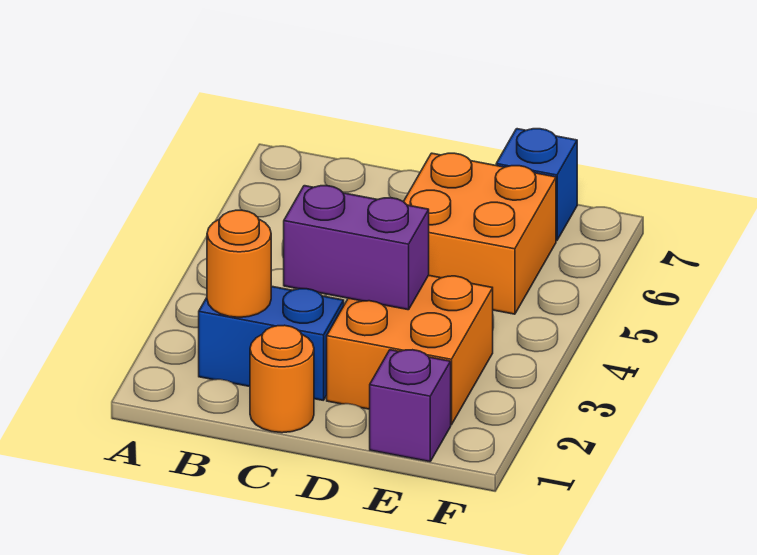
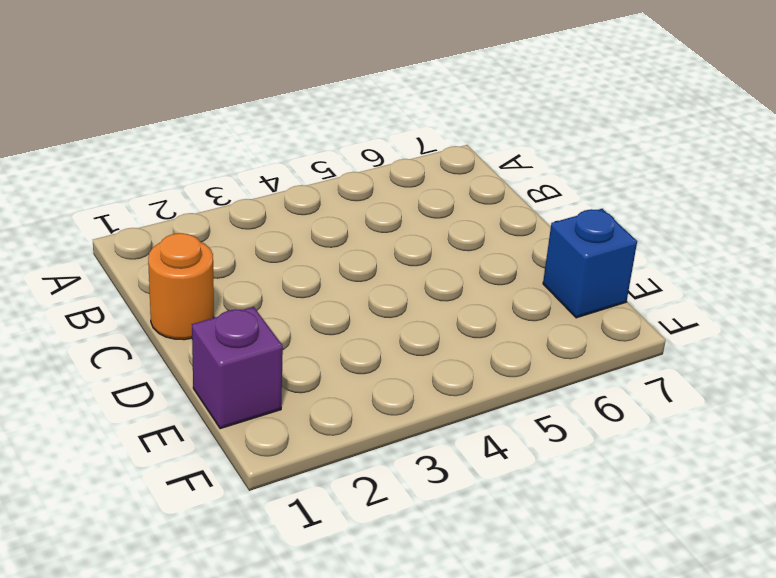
none -> blue 1x2 brick [199,286,344,400]
none -> orange 2x2 brick [327,275,493,425]

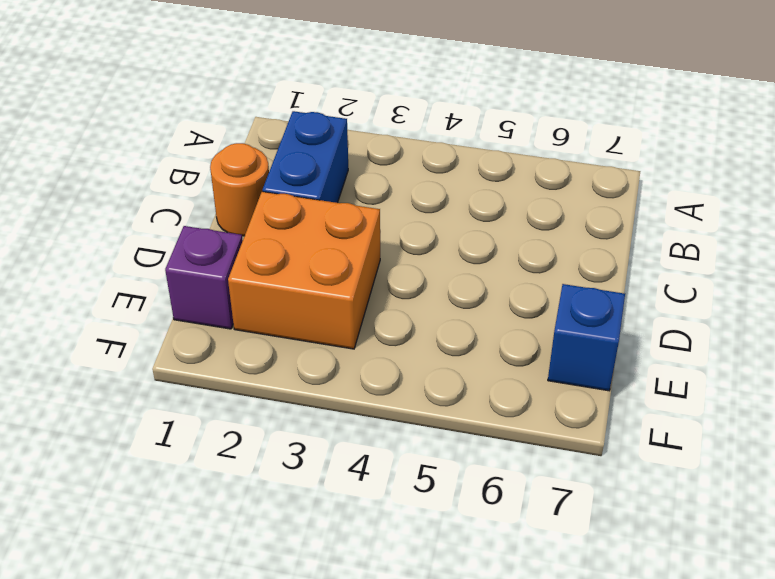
none -> orange 2x2 brick [404,153,556,314]
none -> orange 1x1 round brick [207,210,271,317]

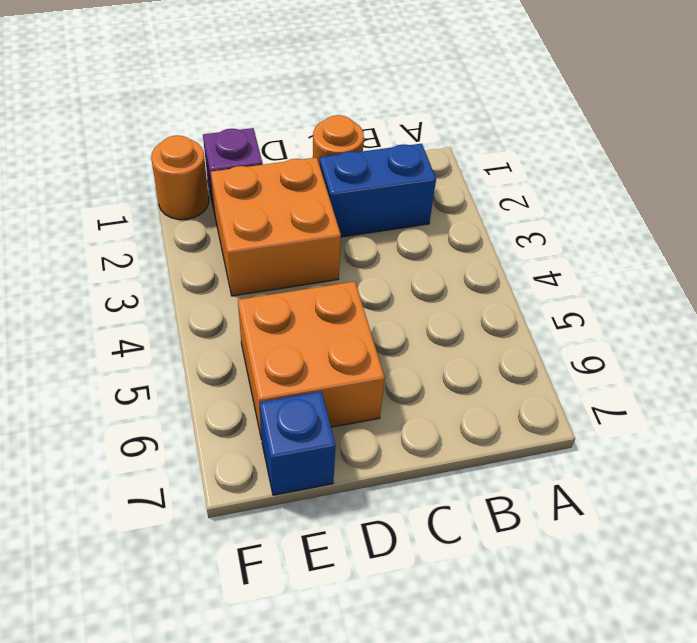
orange 1x1 round brick [151,135,209,220] -> orange 1x1 round brick moved to [207,210,271,317]
none -> purple 1x2 brick [284,186,429,310]

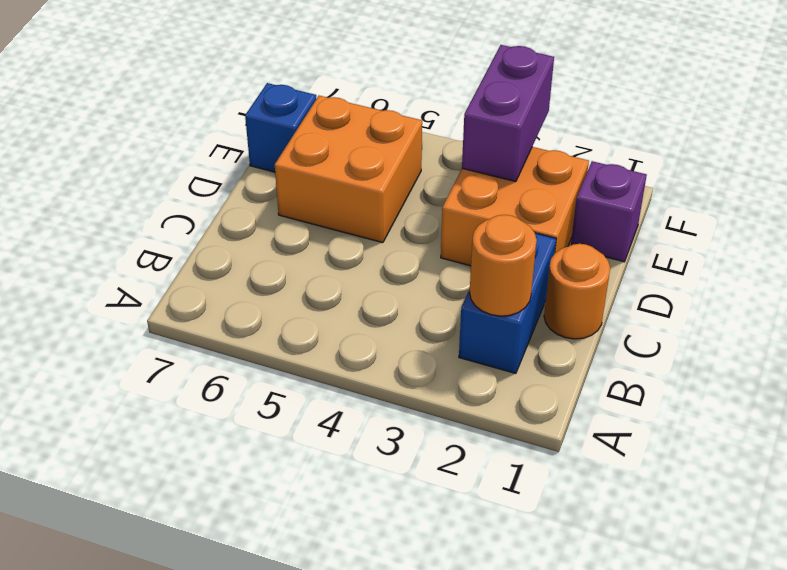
purple 1x2 brick [462,45,554,182] -> purple 1x2 brick moved to [284,186,429,310]

